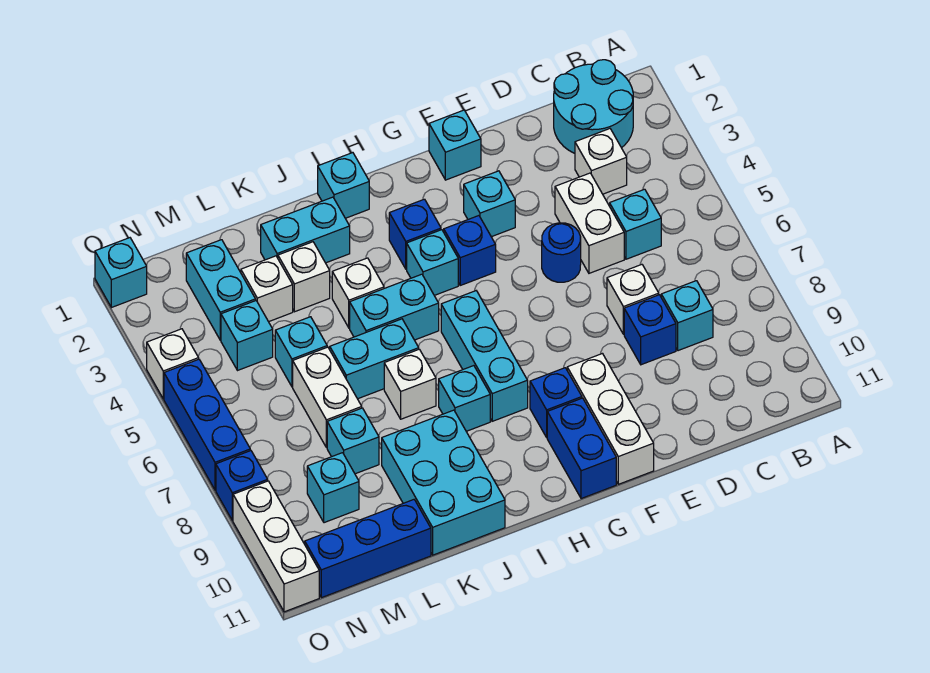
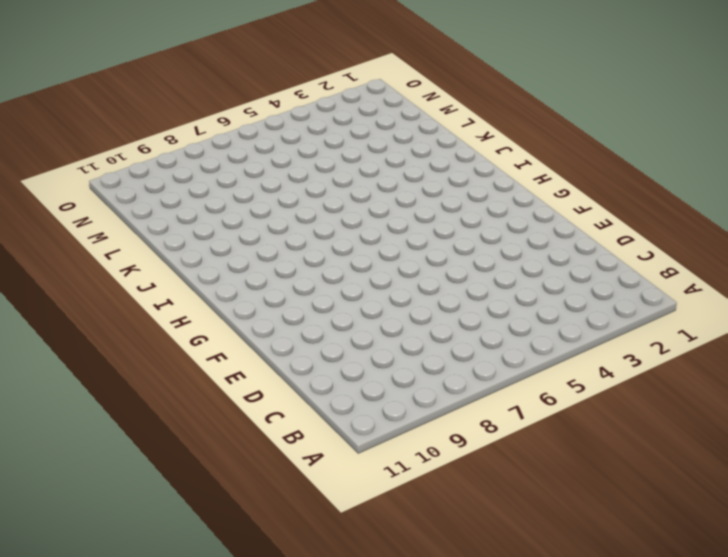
none -> cyan 2x2 round brick [554,60,633,153]
none -> white 1x1 brick [575,129,627,194]
none -> cyan 1x1 brick [610,189,661,259]
none -> cyan 1x1 brick [661,281,713,351]

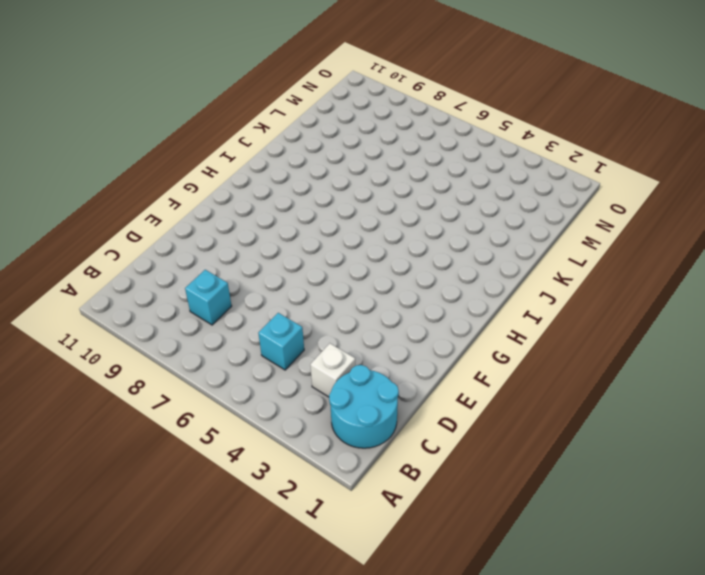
none -> white 1x2 brick [555,173,624,273]
none -> white 1x1 brick [607,265,659,334]
none -> blue 1x1 brick [624,295,676,365]
none -> blue 1x1 round brick [542,223,581,282]

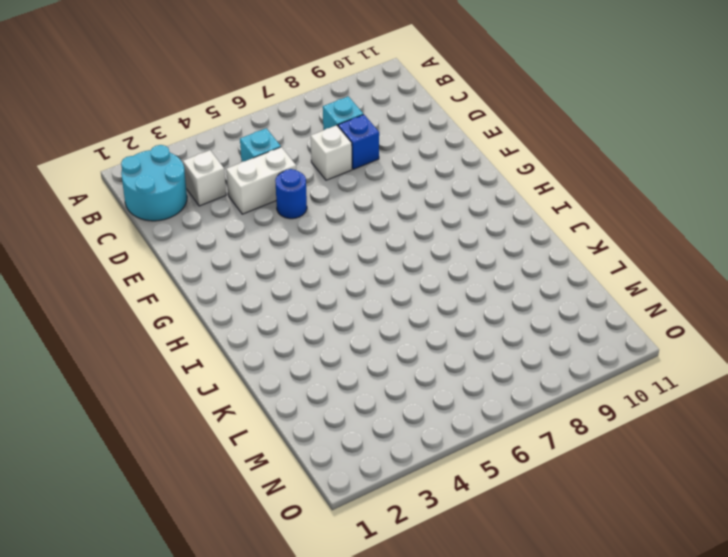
none -> cyan 1x1 brick [429,110,481,180]
none -> cyan 1x1 brick [464,171,515,237]
none -> white 1x3 brick [567,354,654,484]
none -> blue 1x1 brick [444,216,496,285]

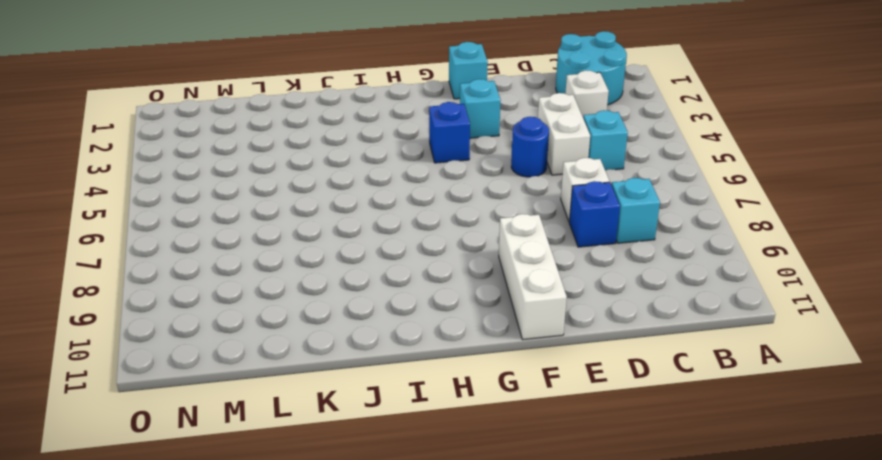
none -> blue 1x1 brick [530,368,582,437]
none -> blue 1x2 brick [547,398,616,499]
none -> blue 1x1 brick [389,199,441,269]
none -> cyan 1x1 brick [407,230,458,295]

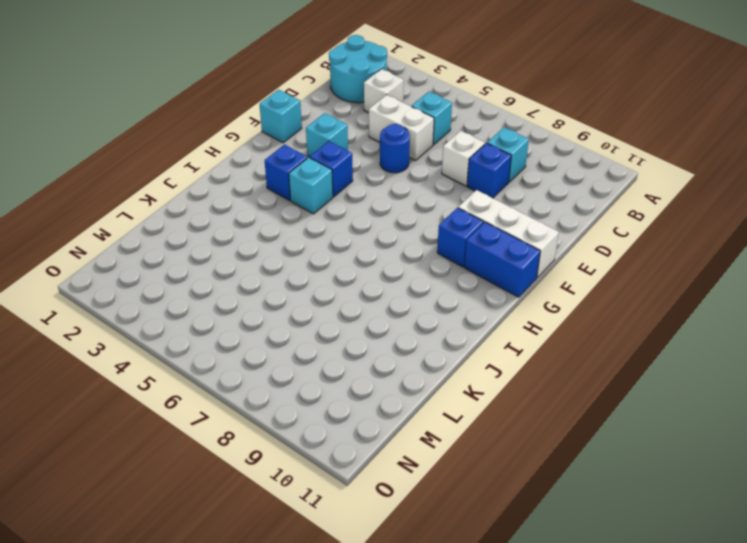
none -> cyan 1x3 brick [441,291,528,421]
none -> cyan 1x1 brick [318,153,369,218]
none -> cyan 1x2 brick [350,274,439,340]
none -> cyan 1x1 brick [439,366,490,431]

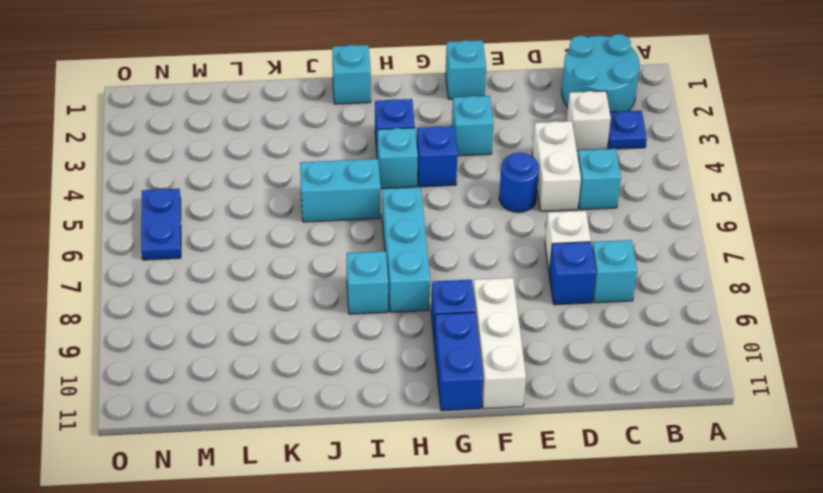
blue 1x1 plate [608,111,647,149] -> none
blue 1x2 plate [141,189,181,260] -> none
none -> cyan 1x2 brick [261,197,350,263]
none -> white 1x1 brick [332,258,384,328]
none -> cyan 1x2 brick [330,319,419,399]
none -> white 1x1 brick [384,349,436,419]

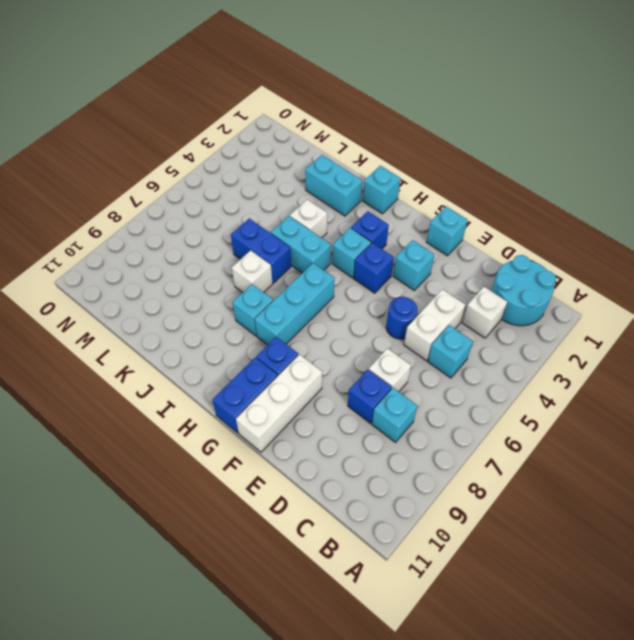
blue 1x2 brick [231,218,291,283] -> cyan 1x2 brick [330,319,419,399]
none -> cyan 2x3 brick [382,410,505,555]
none -> white 1x1 brick [278,242,330,312]
none -> white 1x1 brick [241,256,293,322]
none -> cyan 1x1 brick [275,317,327,387]

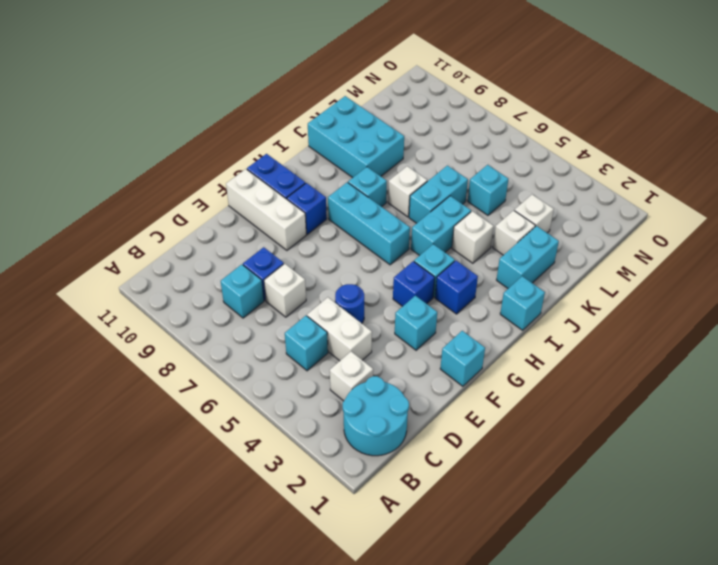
none -> white 1x2 brick [293,347,362,448]
none -> cyan 1x1 brick [327,408,379,474]
none -> blue 1x3 brick [305,500,431,598]
none -> cyan 1x2 brick [186,240,256,340]

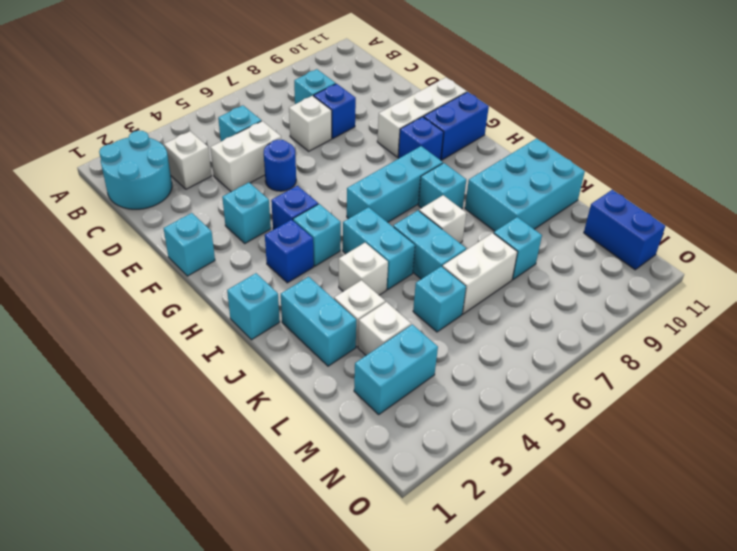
blue 1x2 brick [584,190,665,270] -> blue 1x3 brick [305,500,431,598]
none -> cyan 1x1 brick [221,301,273,371]
none -> cyan 1x1 brick [307,453,359,523]
none -> cyan 1x1 brick [95,238,147,308]
none -> white 1x1 brick [147,329,199,399]

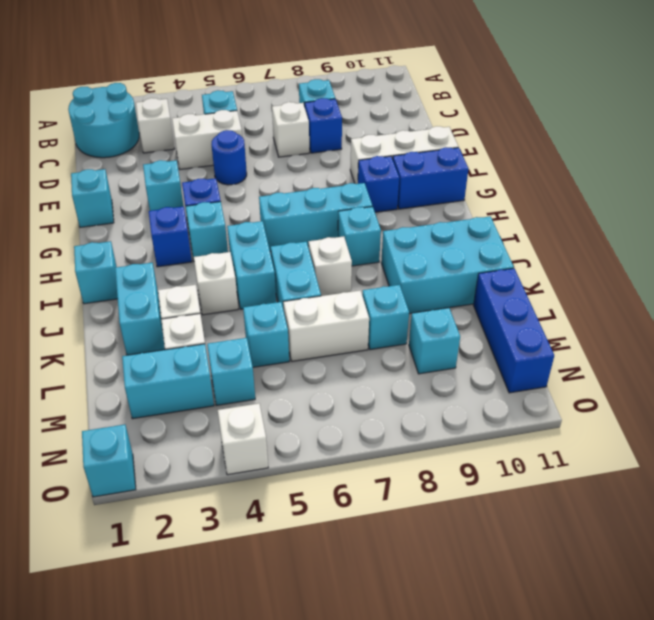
none -> blue 1x3 brick [164,359,250,490]
none -> blue 1x1 brick [216,451,268,521]
none -> white 1x3 brick [233,481,319,612]

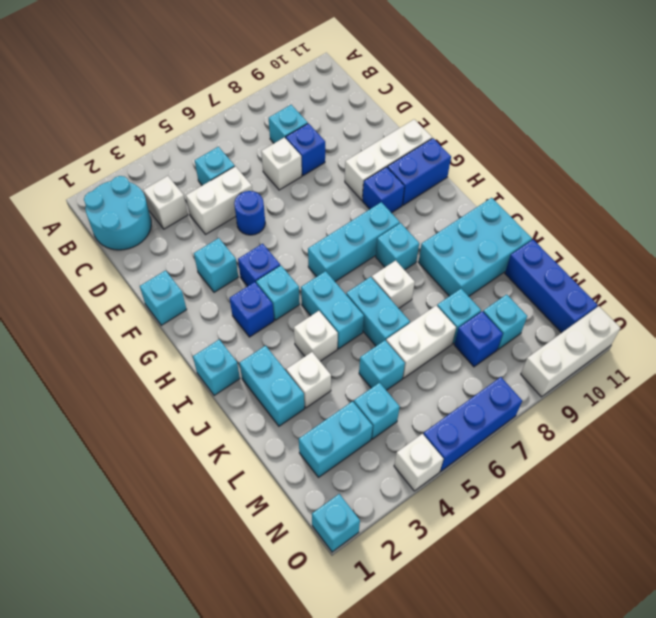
blue 1x1 brick [454,311,503,367] -> blue 1x1 brick moved to [216,451,268,521]
none -> white 1x1 brick [241,256,293,322]

